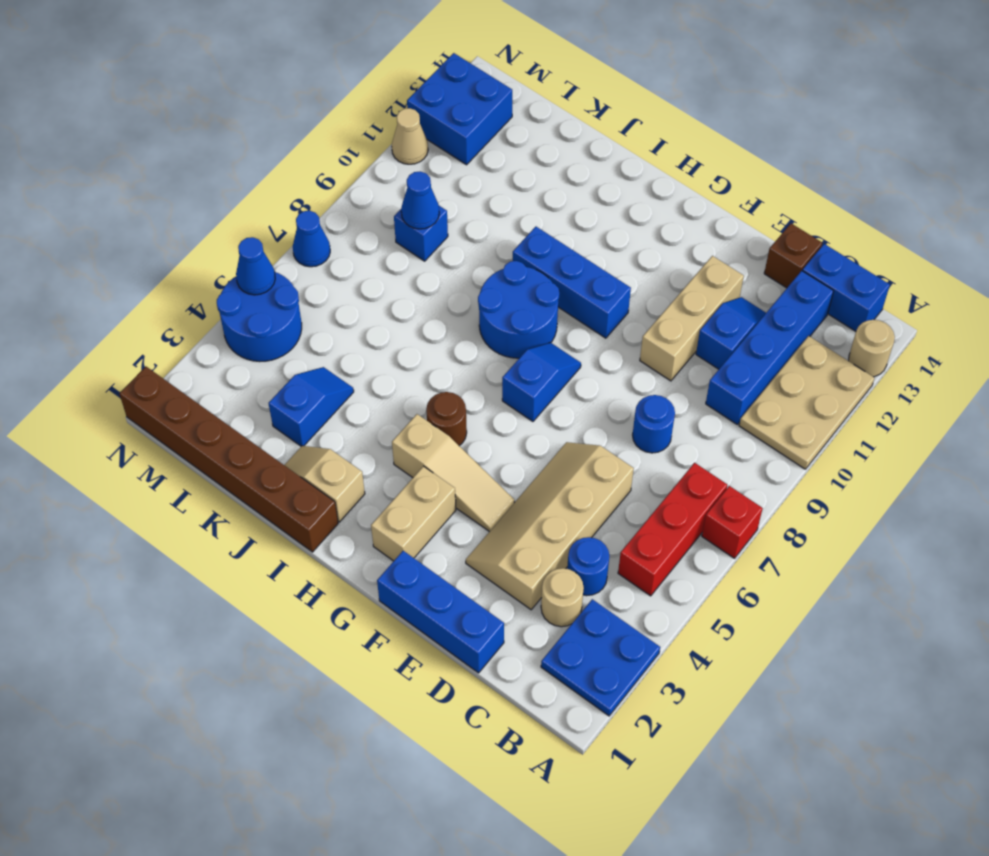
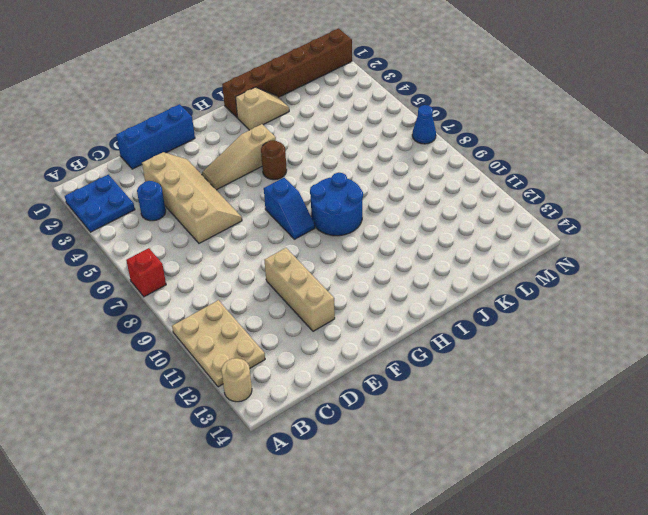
none -> red 1x3 brick [618,463,727,596]
none -> blue 1x2 brick [802,244,890,331]
none -> tan 1x1 round brick [541,568,584,627]
none -> blue 1x4 brick [706,271,833,424]

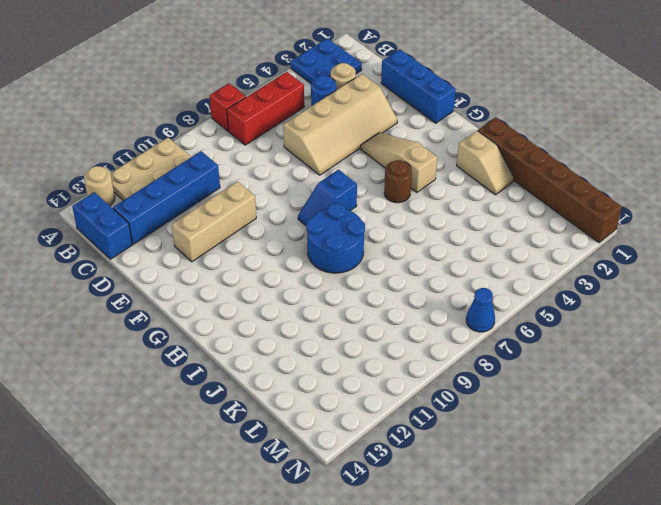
none -> blue 1x1 round brick [633,395,675,453]
none -> blue 1x2 slope [696,297,766,369]
none -> brown 1x1 brick [764,223,822,288]
none -> tan 1x2 brick [371,466,456,561]

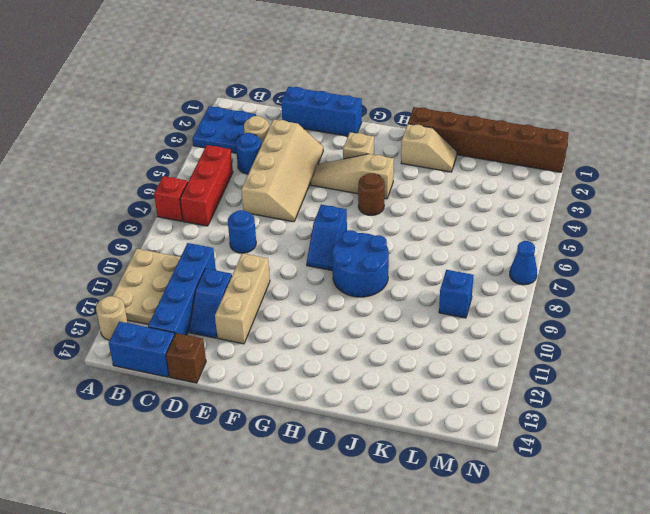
tan 1x1 brick [343,132,374,159] -> tan 1x2 brick [371,466,456,561]
none -> blue 1x3 brick [513,227,631,338]
none -> blue 1x2 slope [269,367,354,446]
none -> blue 2x2 round brick [217,272,302,362]
none -> blue 2x2 brick [407,53,512,165]

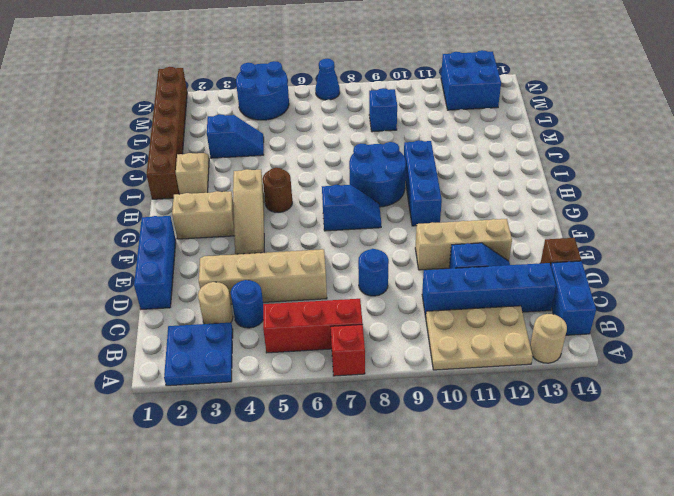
none -> tan 1x1 cone [392,108,428,164]
none -> blue 1x1 cone [401,171,439,229]
none -> blue 1x1 cone [236,237,275,295]

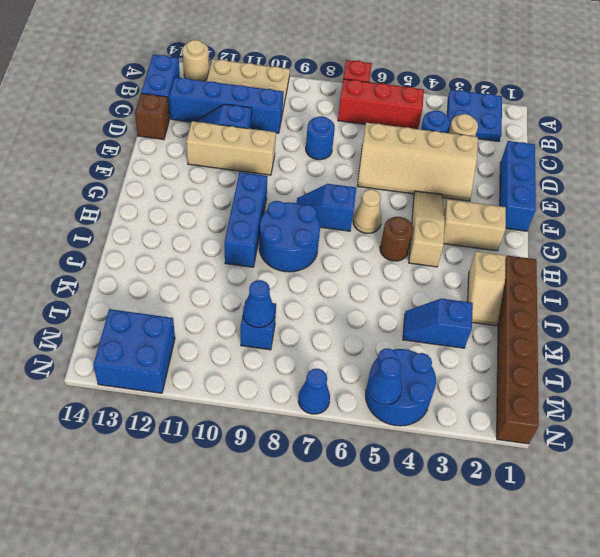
tan 1x1 cone [353,189,382,233] -> tan 1x1 cone moved to [392,108,428,164]

